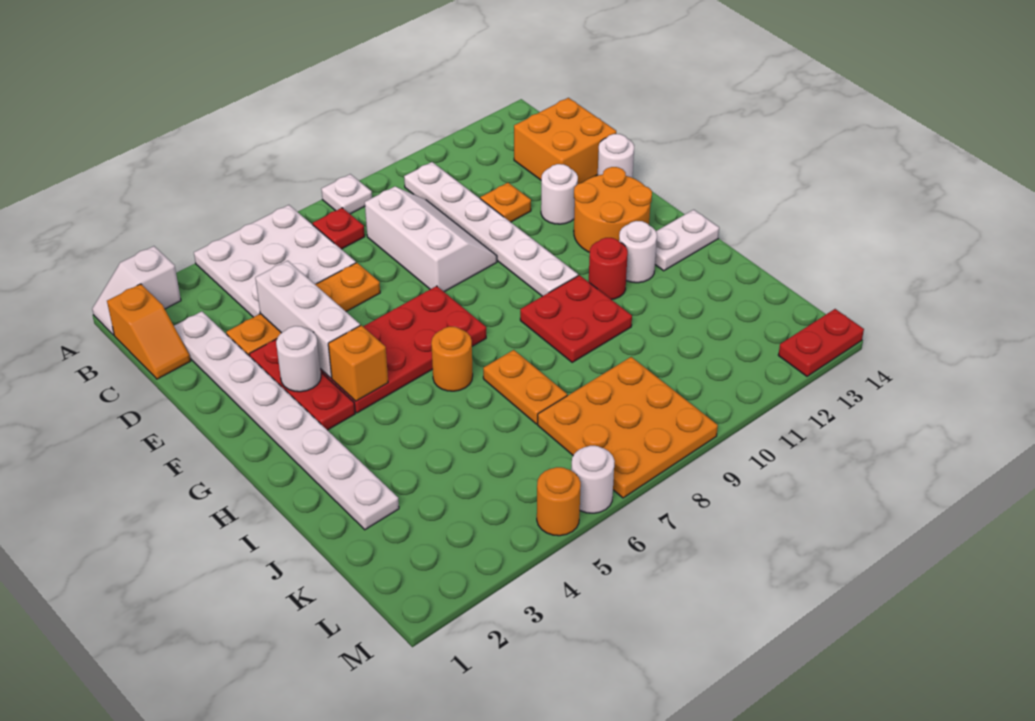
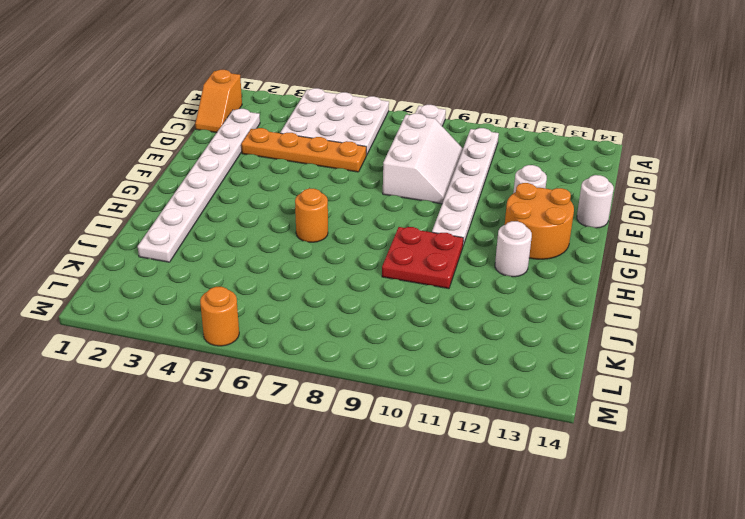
none -> white 1x2 slope [92,246,181,335]
none -> red 1x1 plate [313,208,365,249]
none -> orange 2x2 brick [514,98,616,184]

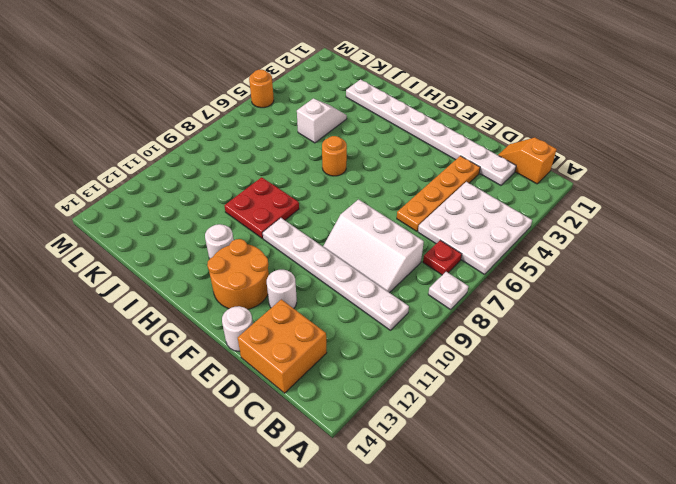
white 1x2 slope [297,99,347,143] -> white 1x2 slope moved to [92,246,181,335]
none -> orange 1x1 plate [480,183,531,222]
none -> red 1x3 plate [249,339,355,430]
none -> red 2x4 plate [320,286,486,413]

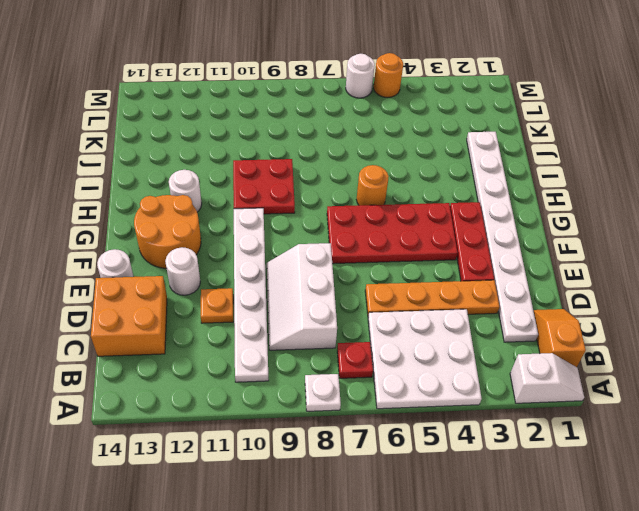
none -> red 1x1 round brick [589,238,628,300]
none -> white 1x2 plate [655,210,719,271]
none -> orange 1x2 plate [483,350,567,424]

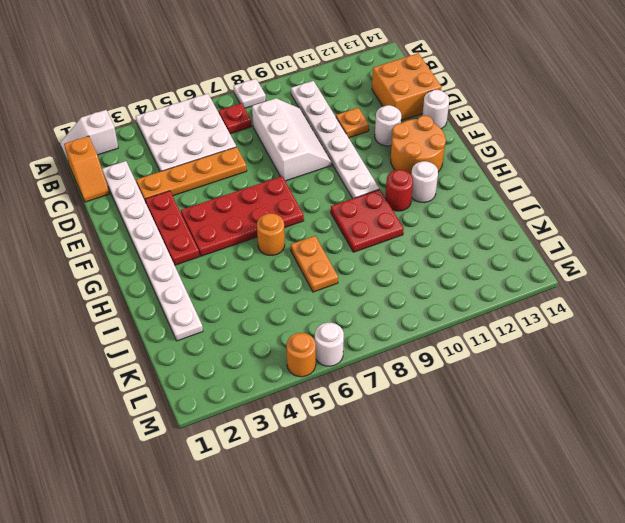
none -> white 1x2 plate [655,210,719,271]
none -> orange 3x3 plate [538,357,718,498]
none -> red 1x2 plate [778,309,864,376]

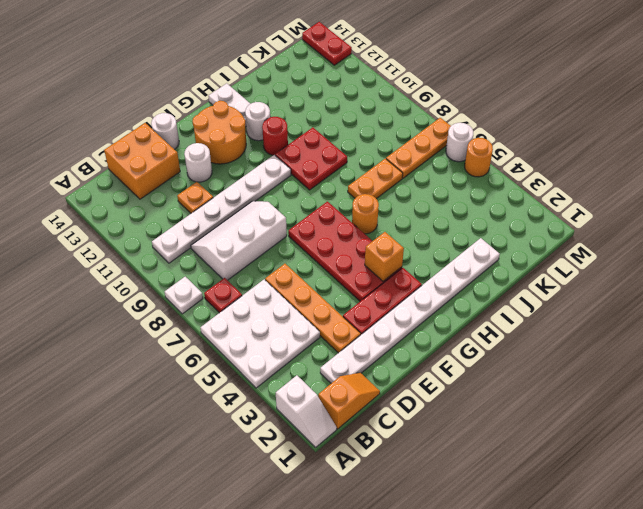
orange 1x3 plate [386,118,451,178] -> orange 3x3 plate [538,357,718,498]
none -> white 1x3 brick [255,261,360,378]
none -> white 1x1 round brick [276,326,321,392]

